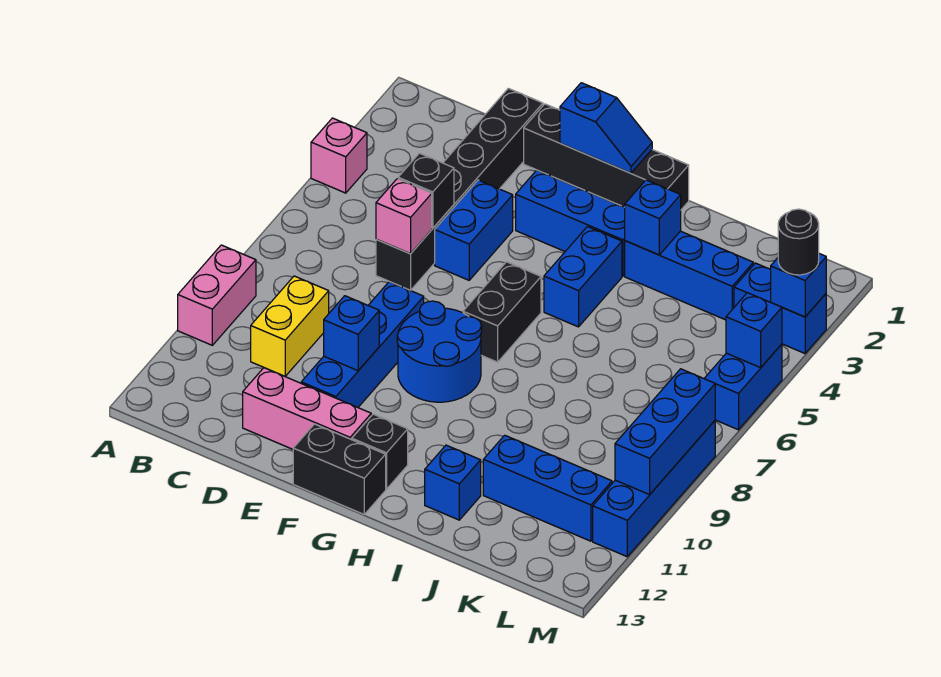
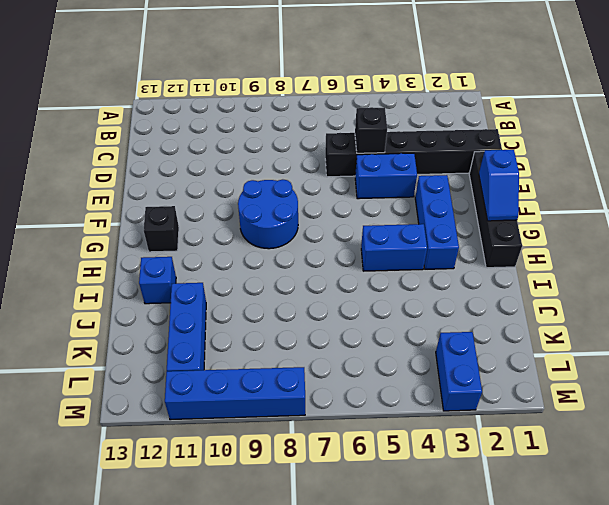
none -> pink 1x1 brick [311,118,367,193]
none -> pink 1x2 brick [178,245,256,345]
none -> yellow 1x2 brick [251,276,329,376]

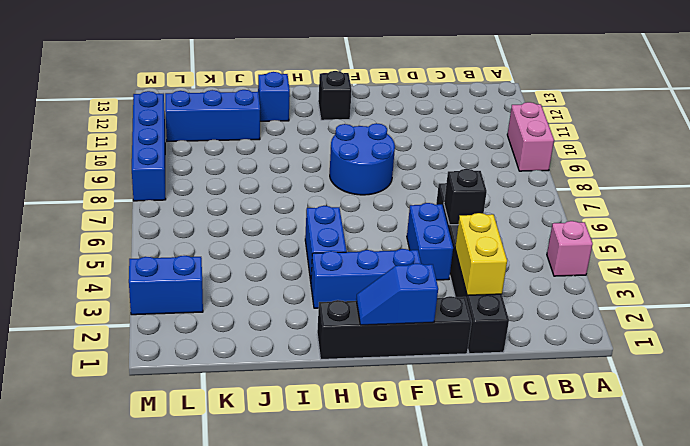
yellow 1x2 brick [455,213,507,295] -> yellow 1x2 brick moved to [251,276,329,376]
none -> pink 1x3 brick [243,368,371,449]
none -> blue 1x4 brick [301,282,424,407]
none -> black 1x2 brick [293,424,386,514]

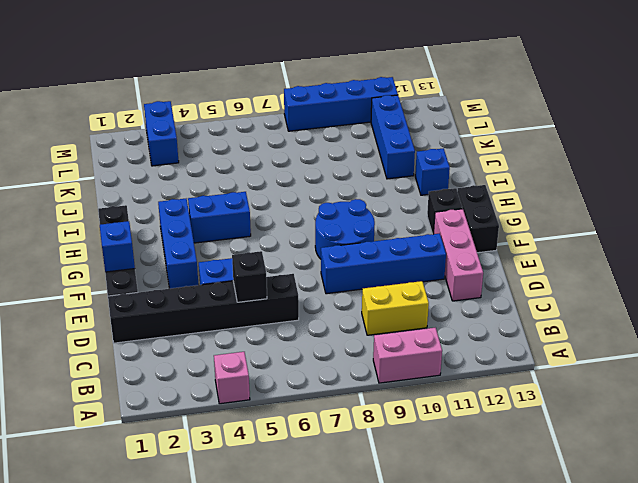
none -> black 1x2 brick [463,262,541,362]
none -> blue 1x3 brick [625,231,753,320]
none -> blue 1x2 brick [704,344,782,430]

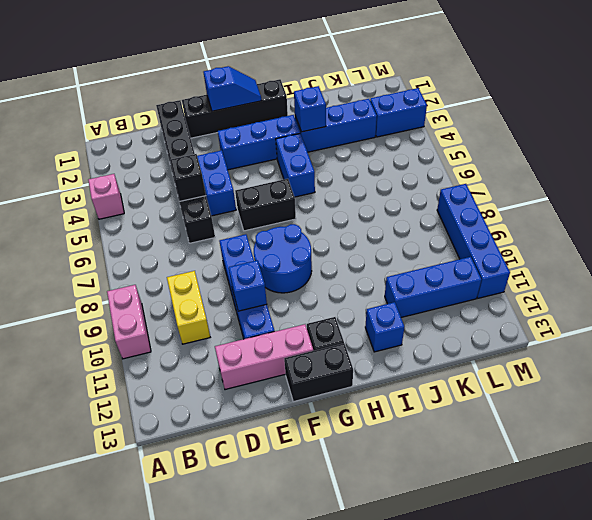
black 1x2 brick [235,179,296,231] -> black 1x2 brick turned to [463,262,541,362]
none -> blue 1x2 brick [704,344,782,430]
none -> pink 1x1 brick [376,179,432,254]
none -> blue 1x1 brick [770,254,826,317]

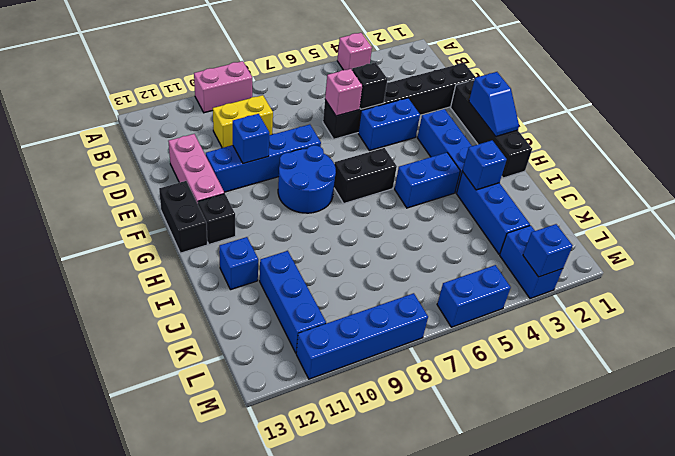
none -> blue 1x1 brick [726,293,782,368]
none -> blue 1x3 brick [615,369,715,495]
none -> black 1x1 round brick [778,209,819,275]

